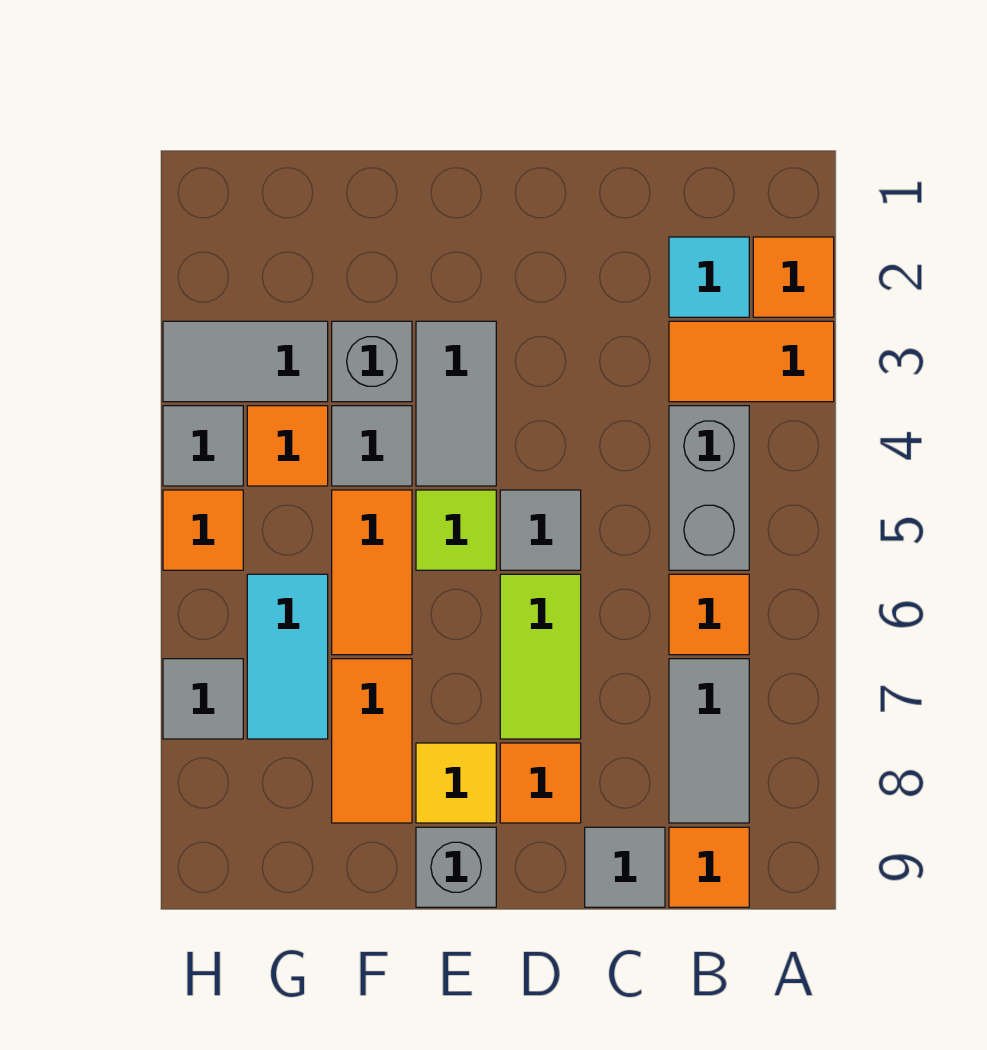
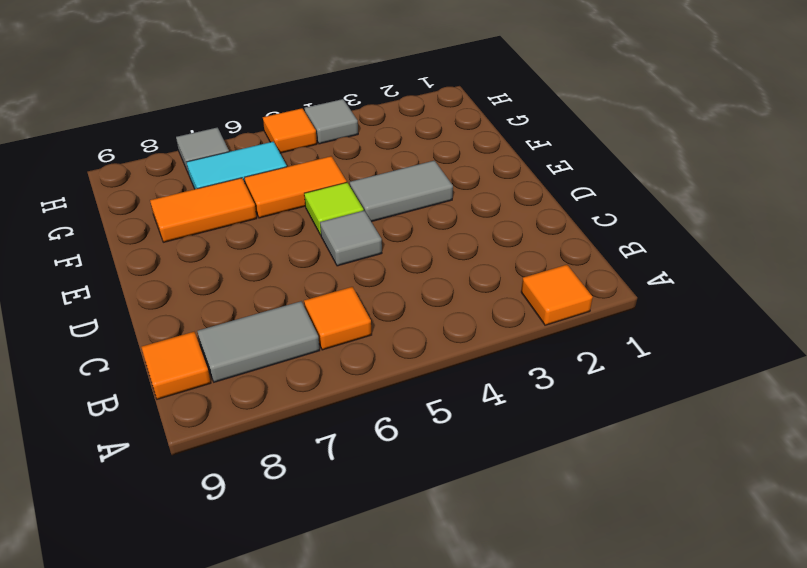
none -> orange 1x2 tile [669,321,834,402]
none -> cyan 1x1 tile [669,237,749,317]
none -> grey 1x2 brick [669,406,749,570]

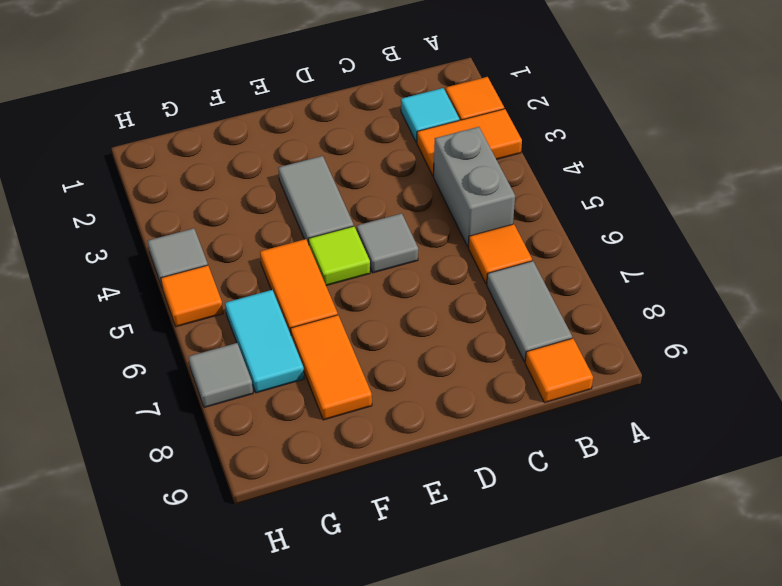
none -> grey 1x1 tile [585,827,665,907]
none -> lime 1x2 tile [500,574,581,739]
none -> orange 1x1 tile [500,743,581,823]

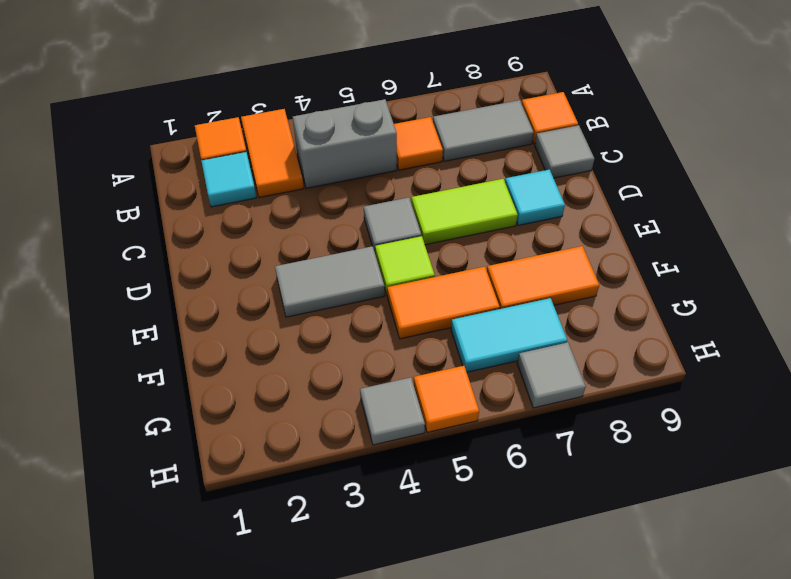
cyan 1x1 tile [505,170,565,226] -> orange 1x1 tile [500,743,581,823]
none -> yellow 1x1 tile [416,743,496,823]
none -> grey 1x1 brick [416,827,496,907]
none -> grey 1x1 brick [332,321,412,402]

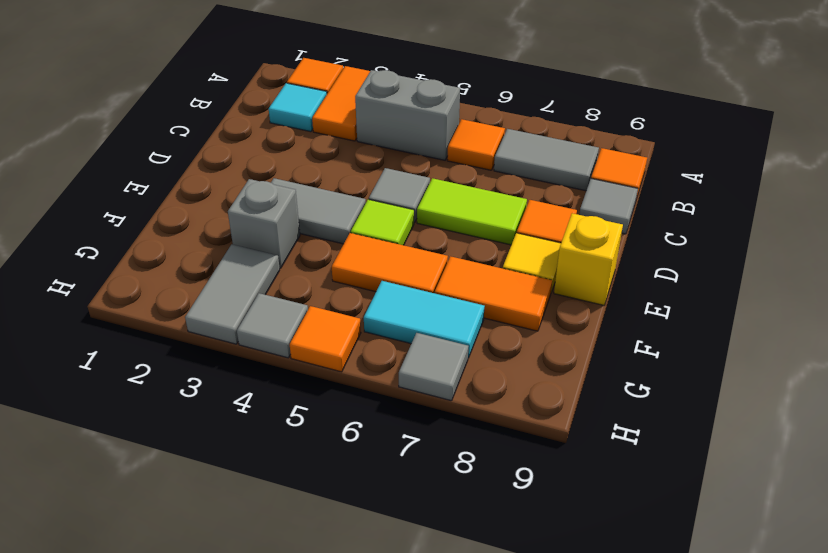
yellow 1x1 brick [554,213,623,305] -> grey 1x1 brick [416,827,496,907]
none -> grey 1x1 tile [332,406,412,486]
none -> orange 1x1 tile [247,406,328,486]

